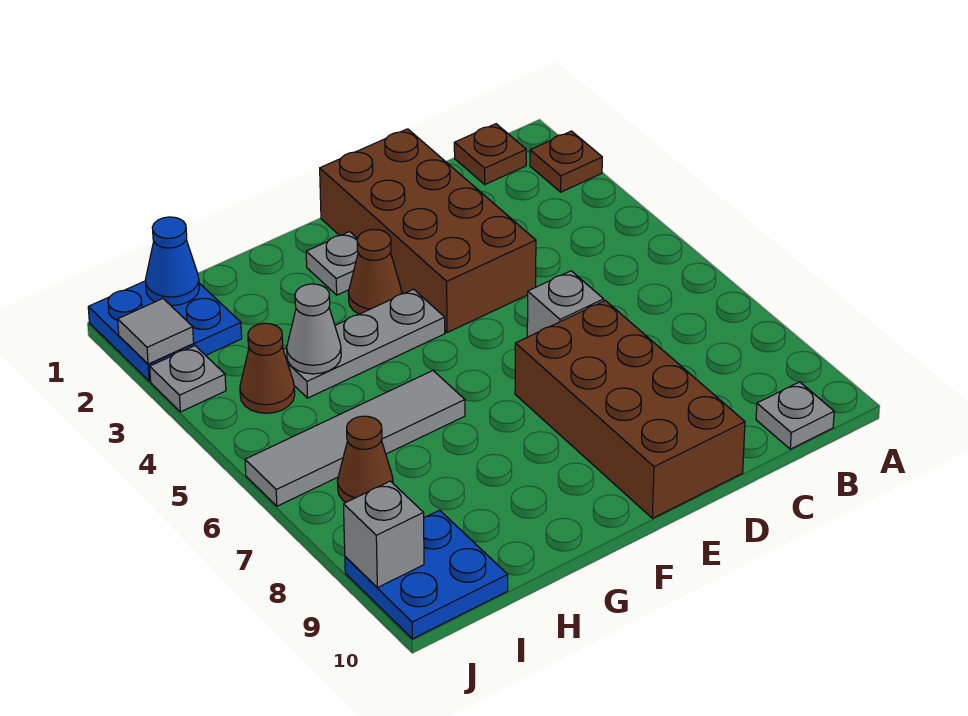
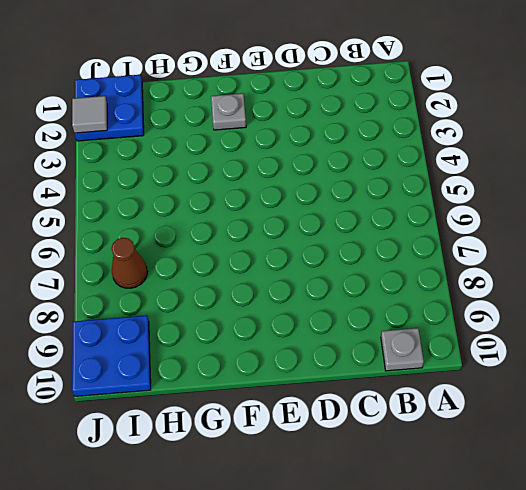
none -> brown 1x1 plate [530,131,602,192]
none -> brown 1x1 plate [454,124,526,184]
none -> brown 2x4 brick [320,129,536,333]

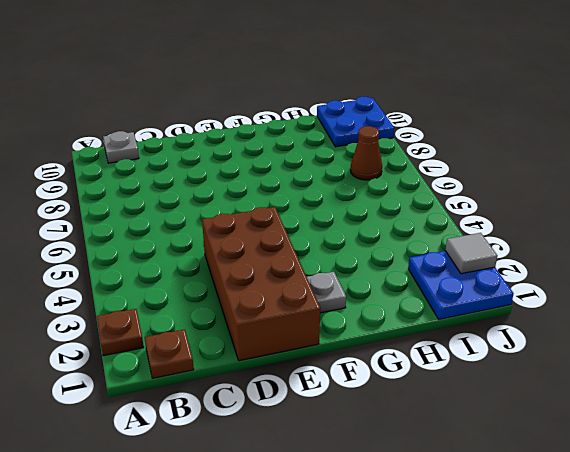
none -> grey 1x1 brick [527,271,604,337]
none -> brown 2x4 brick [515,300,745,518]
none -> brown 1x1 cone [348,229,402,314]

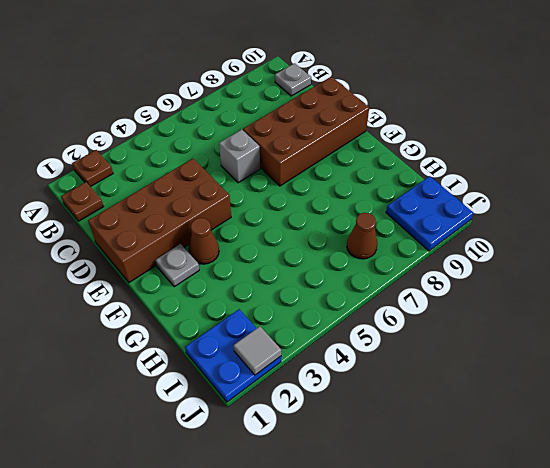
none -> grey 1x3 plate [283,289,445,398]
none -> grey 1x4 tile [245,371,465,506]
none -> brown 1x1 cone [240,323,295,413]

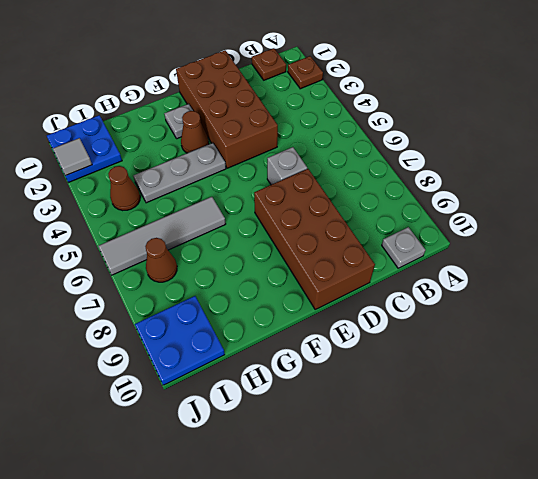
none -> grey 1x1 plate [150,346,226,412]
none -> grey 1x1 cone [287,284,341,374]
none -> blue 1x1 cone [145,217,199,306]

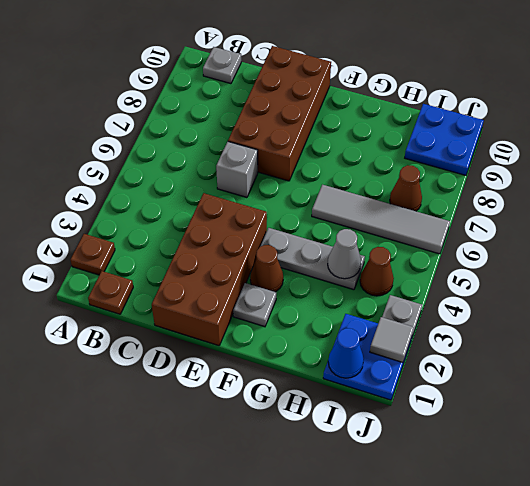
none -> grey 1x1 brick [343,481,424,588]

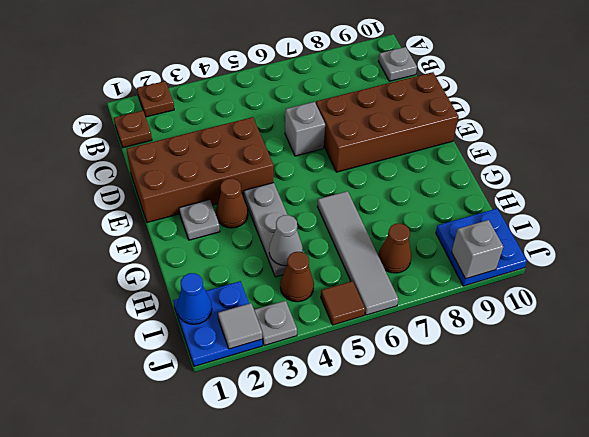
brown 1x1 tile [321,281,365,325] -> none

